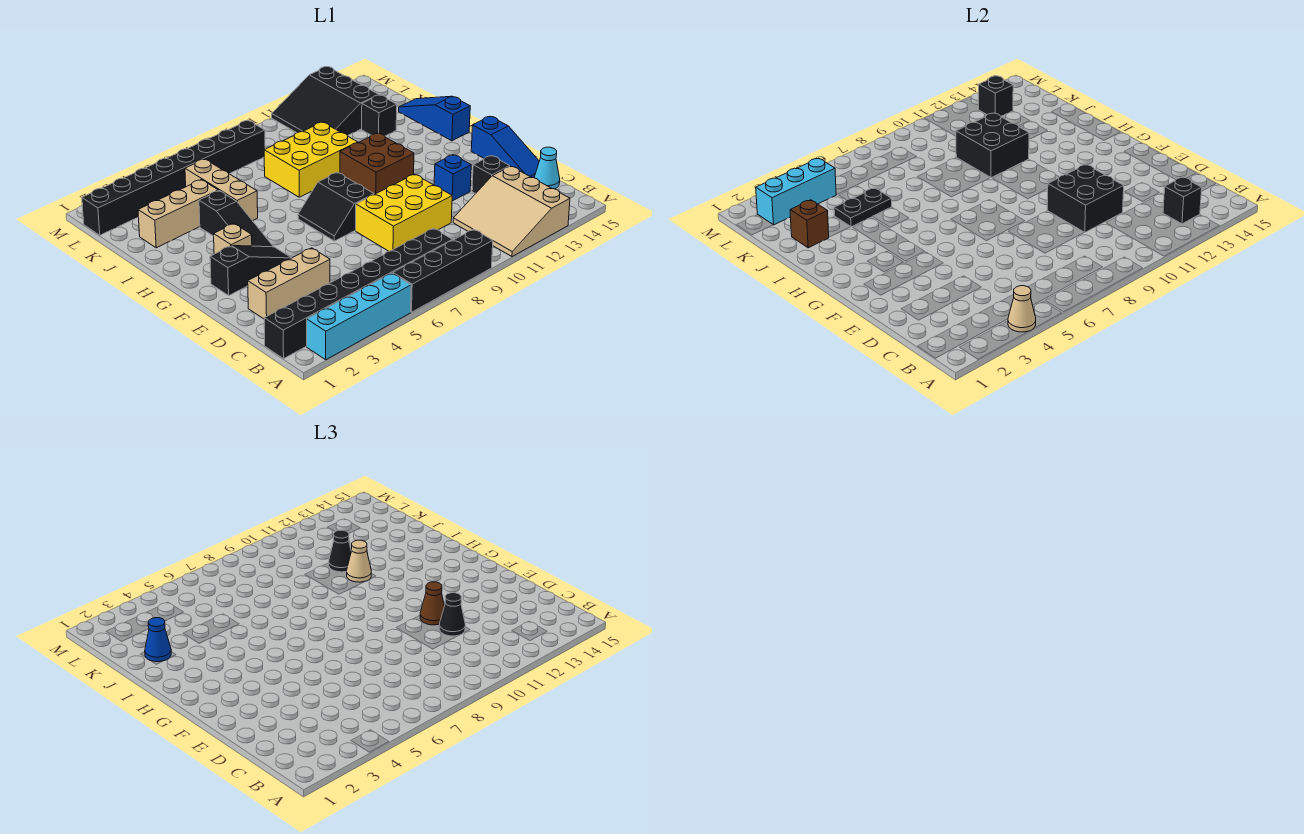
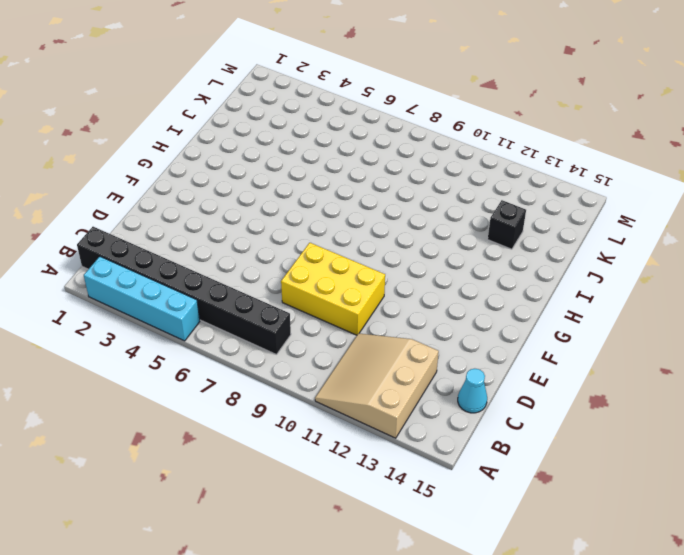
none -> black 1x4 brick [393,229,493,312]
none -> tan 1x3 brick [248,248,330,319]
none -> black 1x1 brick [472,156,510,194]
none -> blue 1x3 slope [471,117,539,178]

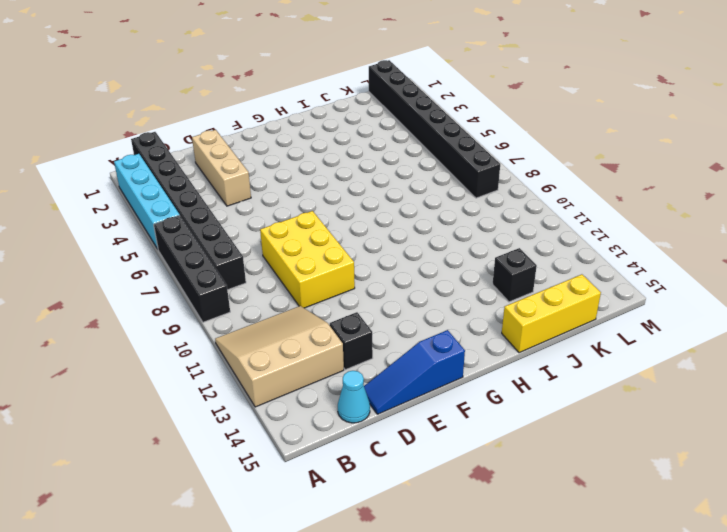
yellow 1x3 brick [502,274,601,353] -> blue 1x3 slope [399,96,470,141]
none -> blue 1x1 brick [434,155,471,201]
none -> black 1x3 slope [210,246,291,295]
none -> black 2x2 slope [298,172,374,241]
none -> tan 1x1 brick [214,224,252,254]

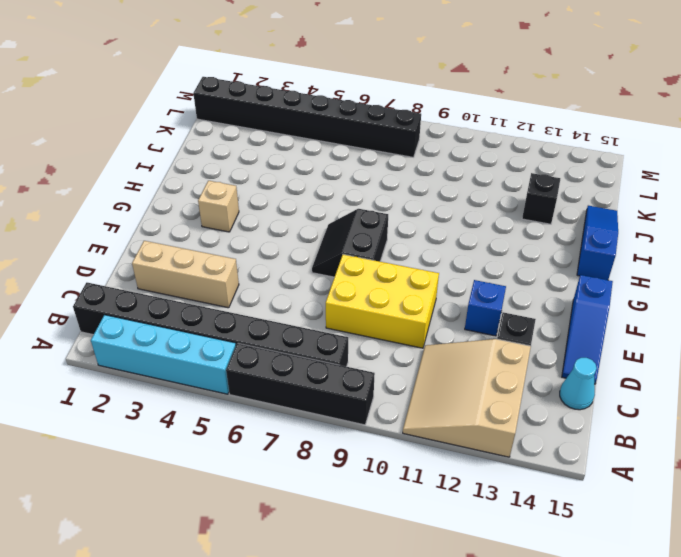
none -> black 1x3 slope [210,246,291,295]
none -> black 1x3 slope [199,191,273,247]
none -> brown 2x2 brick [340,133,414,194]
none -> tan 1x3 brick [185,159,258,221]

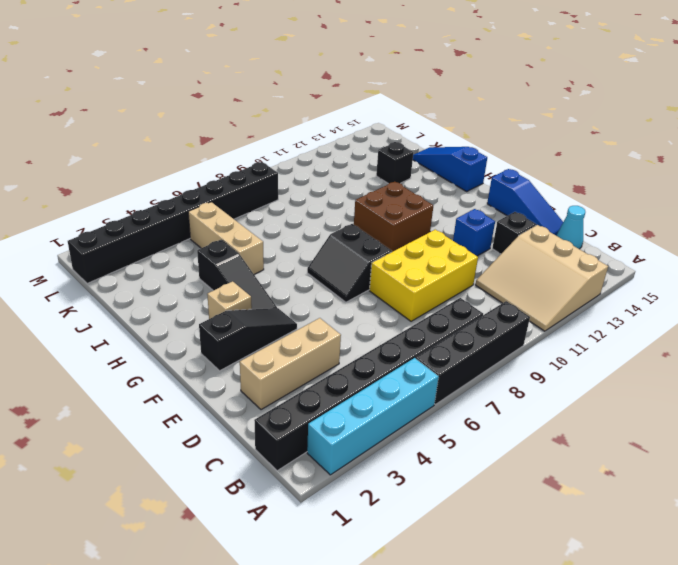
none -> yellow 2x3 brick [264,122,358,197]
none -> tan 1x3 brick [138,180,218,248]
none -> black 3x3 slope [272,67,379,136]
none -> tan 1x1 cone [1008,286,1036,332]

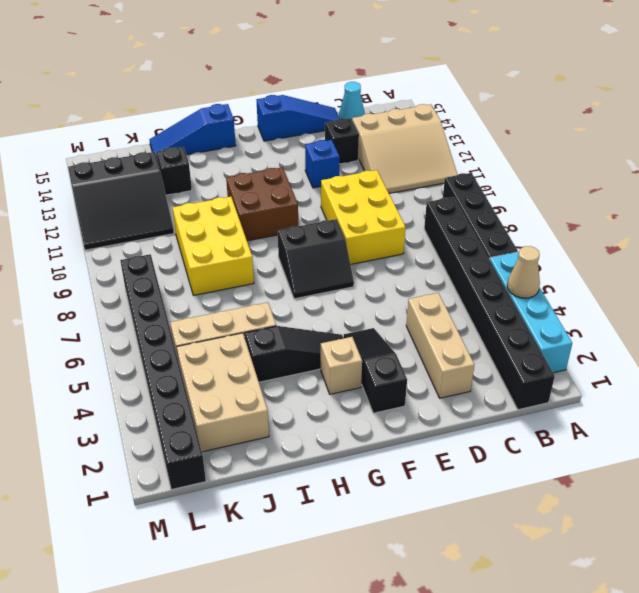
tan 2x3 brick [177,333,269,452] -> tan 1x3 brick [138,180,218,248]
none -> black 1x1 brick [1163,177,1202,224]
none -> black 2x2 brick [1047,165,1124,232]
none -> black 2x2 brick [956,113,1029,178]
none -> brown 1x1 brick [790,200,829,248]

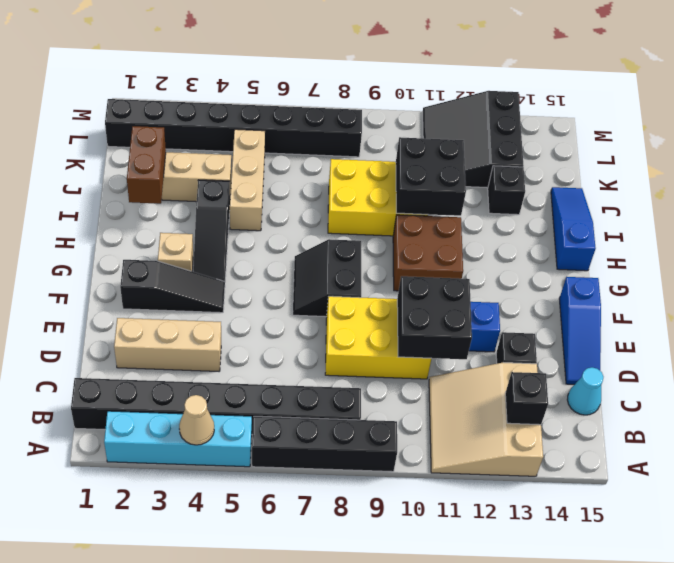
brown 1x2 brick [127,126,166,204] -> brown 1x1 brick [790,200,829,248]
none -> black 1x2 plate [834,188,892,227]
none -> cyan 1x3 brick [756,158,836,225]
none -> black 1x1 brick [979,76,1013,116]
none -> black 1x1 cone [439,593,465,636]

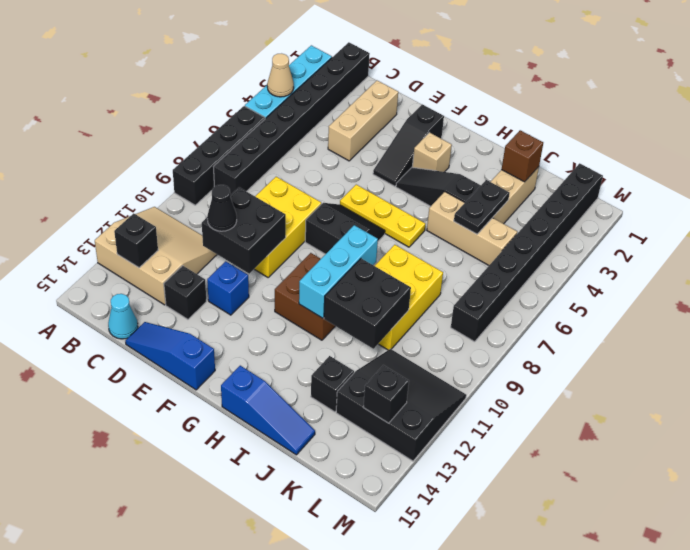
yellow 1x3 plate [340,185,425,247] -> none
cyan 1x3 brick [299,225,378,318] -> cyan 1x3 brick moved to [756,158,836,225]
none -> brown 1x1 cone [420,582,444,625]
none -> tan 1x1 cone [347,540,371,582]
none -> blue 1x1 cone [145,618,171,662]
none -> black 1x1 cone [329,530,351,572]

